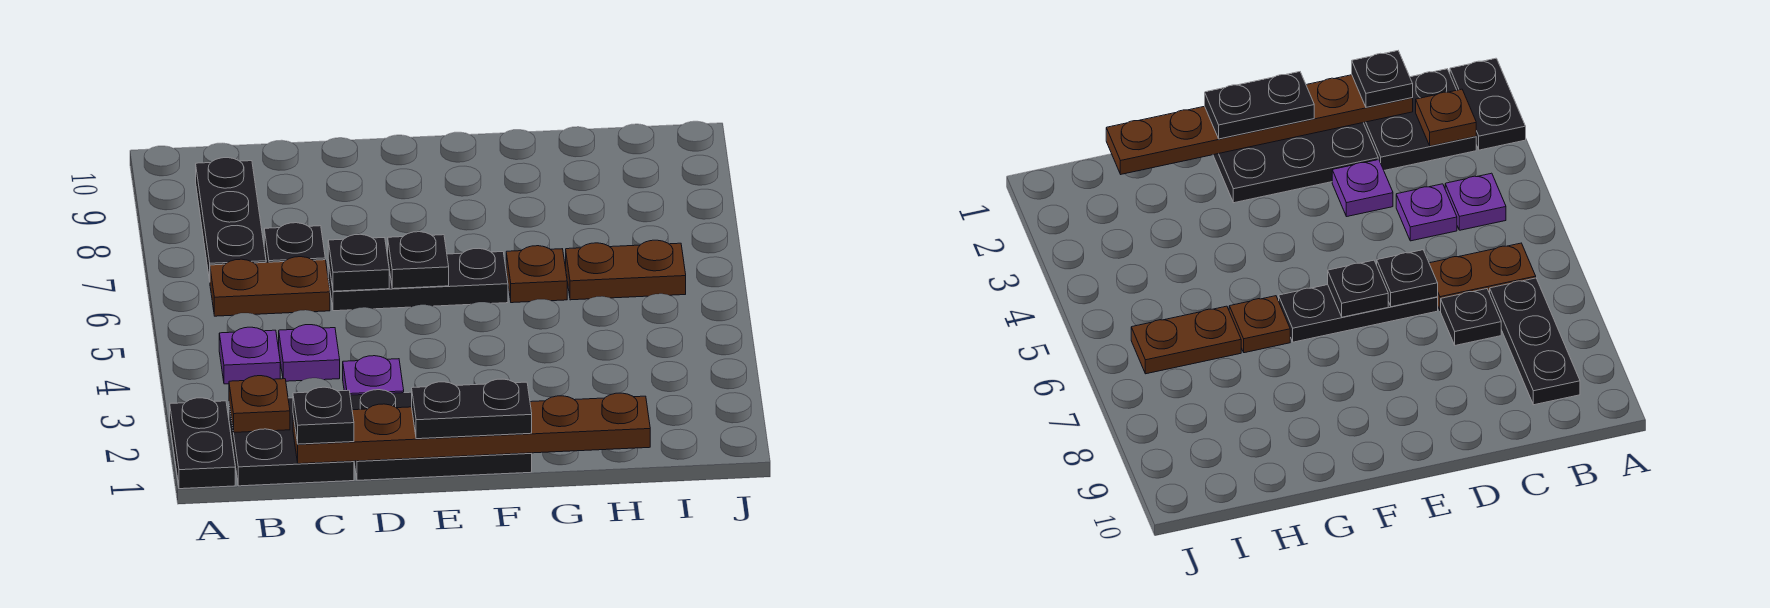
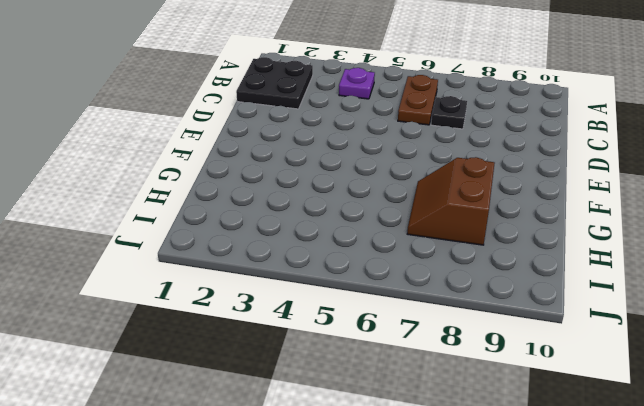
brown 2x2 slope [407,157,495,245] -> none
none -> black 1x2 plate [170,398,235,489]
none -> black 1x3 plate [196,158,266,281]
none -> purple 1x1 plate [279,325,340,381]

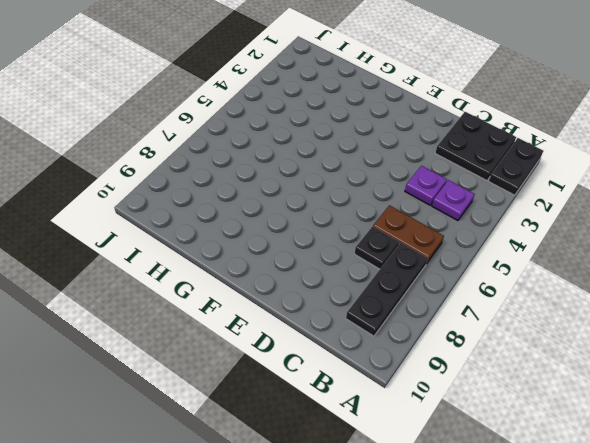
none -> black 2x3 plate [350,390,532,480]
none -> purple 1x1 plate [343,356,404,395]
none -> black 1x3 plate [328,249,508,311]

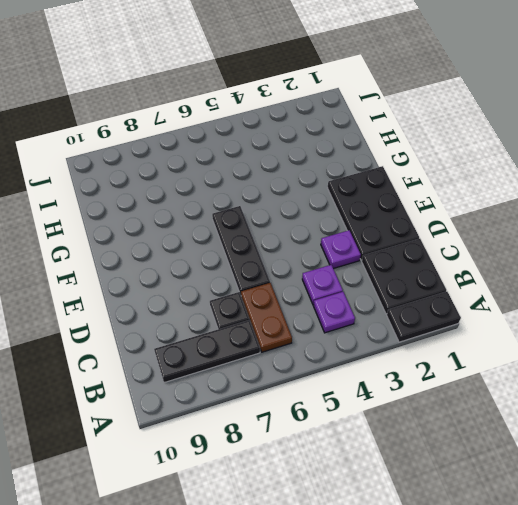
none -> brown 1x1 plate [506,246,567,303]
none -> brown 1x2 plate [566,240,686,300]
none -> brown 1x1 plate [229,376,290,432]

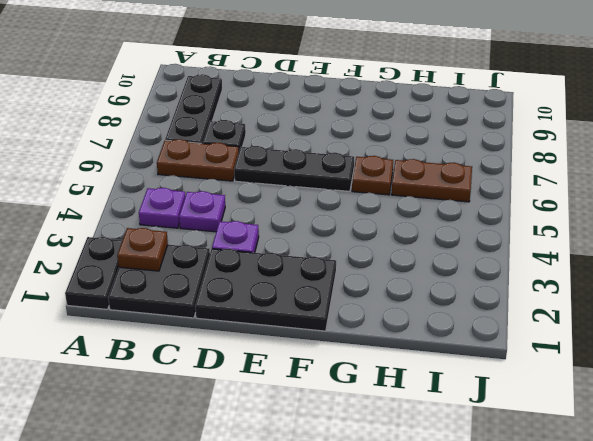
none -> brown 1x6 plate [293,393,650,464]
none -> black 1x1 plate [328,234,389,291]
none -> black 1x1 plate [388,232,449,289]

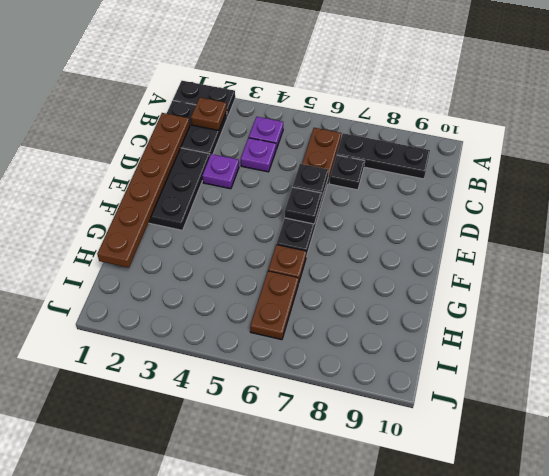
none -> black 1x1 plate [293,387,354,444]
none -> black 1x2 plate [412,379,532,439]

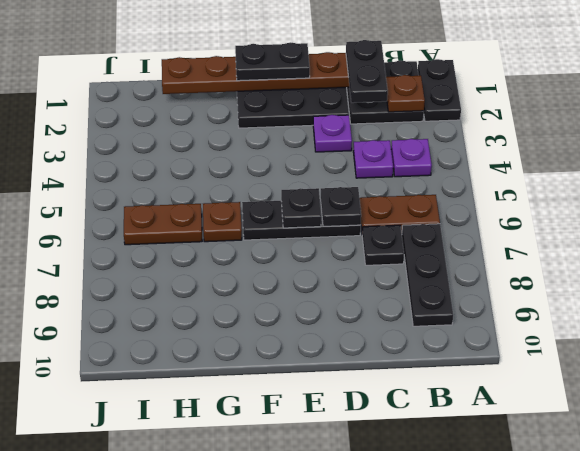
black 1x2 plate [346,40,388,103] -> black 1x1 plate [293,387,354,444]

